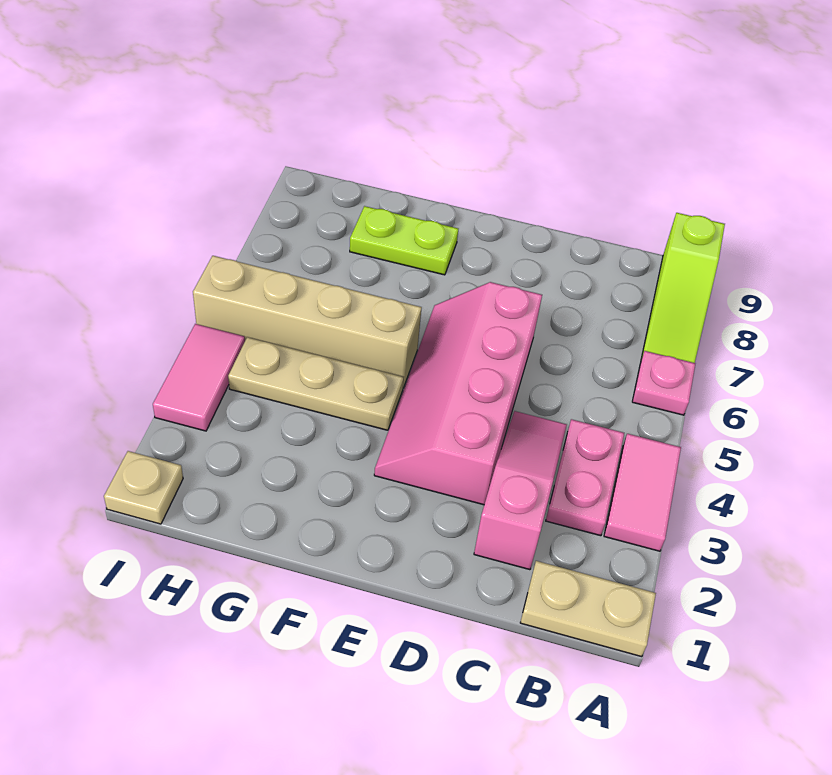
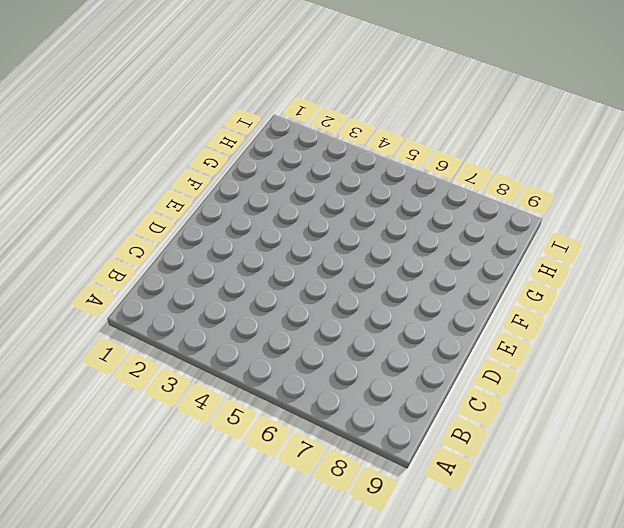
none -> tan 1x2 plate [520,561,656,657]
none -> pink 1x2 tile [604,434,681,551]
none -> pink 1x1 plate [632,351,695,415]

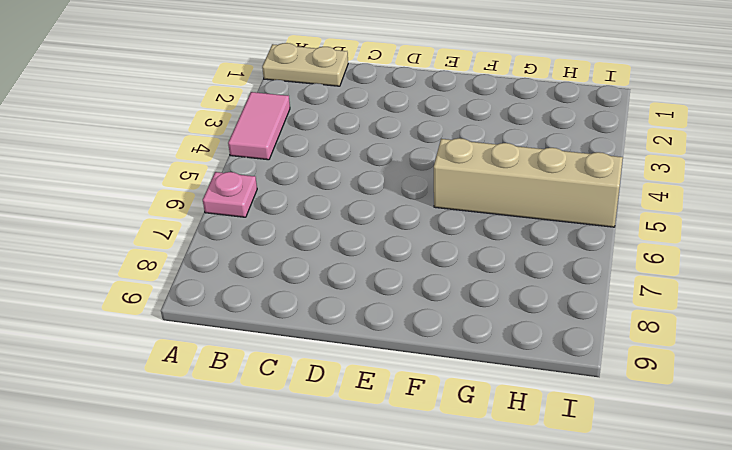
none -> lime 1x3 slope [641,213,725,363]
none -> pink 1x2 plate [546,419,624,536]
none -> pink 1x3 slope [474,411,567,570]

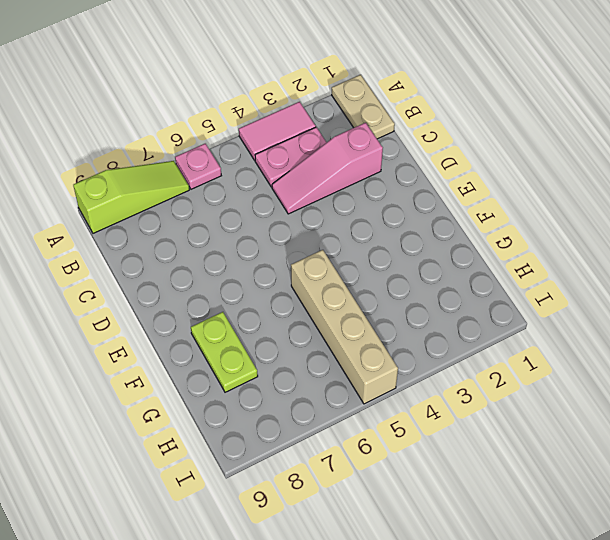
none -> pink 2x4 slope [374,282,542,505]
none -> tan 1x3 plate [228,337,404,430]
none -> tan 1x1 plate [104,451,183,524]

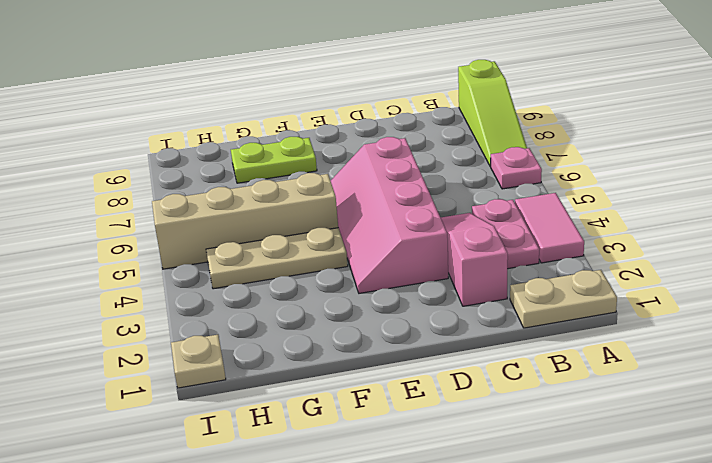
none -> pink 1x2 tile [153,324,245,431]

